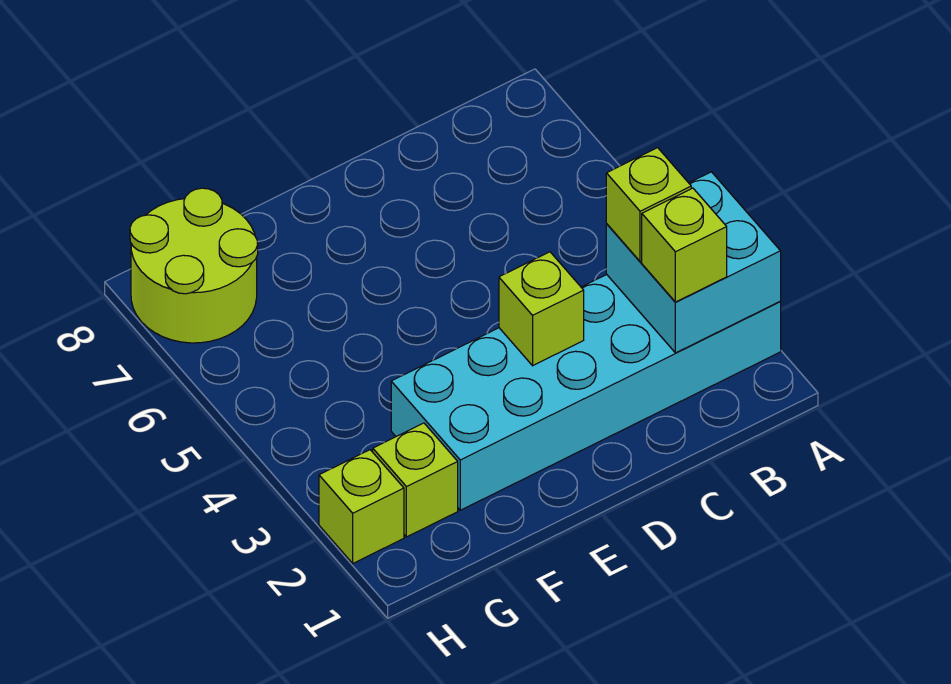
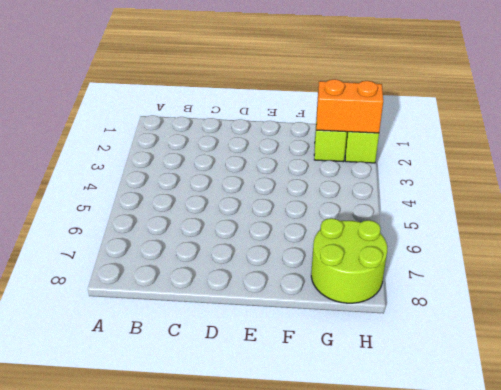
orange 1x2 brick [316,79,383,133] -> none
none -> cyan 2x6 brick [391,275,781,510]
none -> cyan 2x2 brick [606,172,781,353]

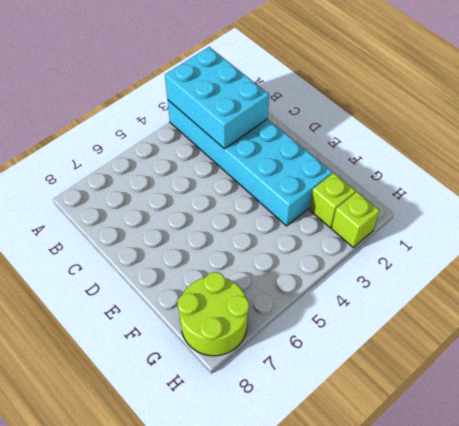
cyan 2x3 brick [165,47,269,149] -> cyan 2x2 brick [606,172,781,353]
none -> lime 1x1 brick [499,252,584,366]
none -> lime 1x1 brick [642,188,727,302]

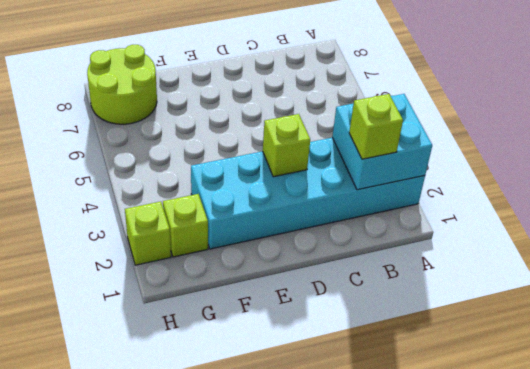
none -> lime 1x1 brick [606,148,691,262]

